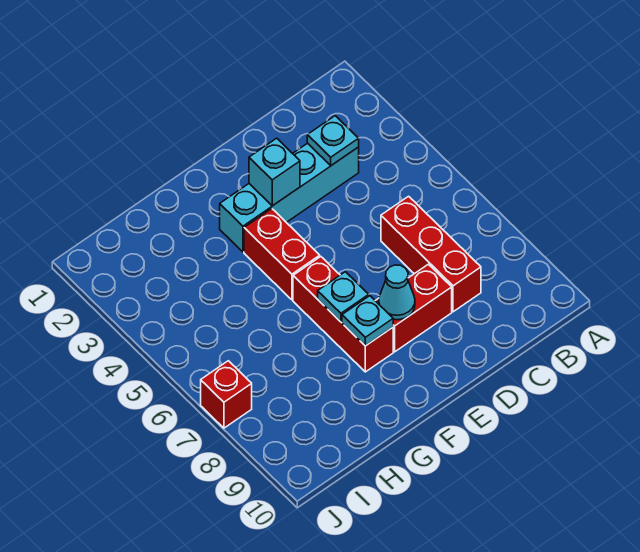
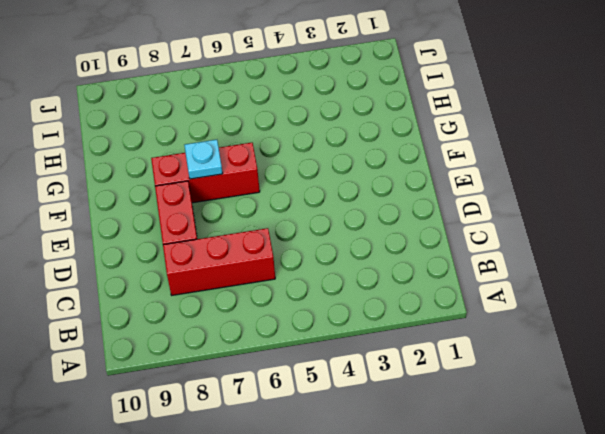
none -> cyan 1x4 brick [220,143,359,252]
none -> red 1x2 brick [244,209,320,300]

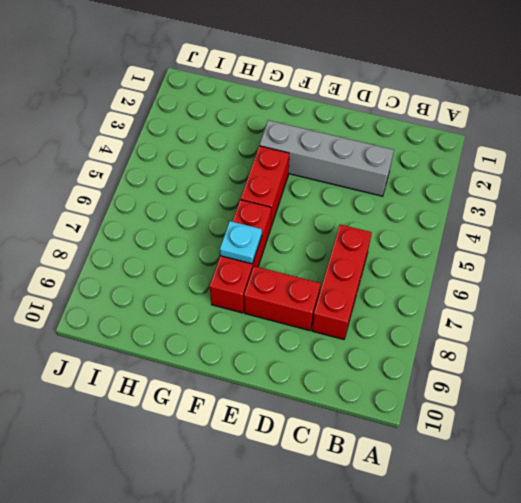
grey 1x4 brick [260,120,394,196] -> cyan 1x4 brick [220,143,359,252]
none -> red 1x1 brick [201,361,252,428]
none -> cyan 1x1 plate [307,116,359,165]

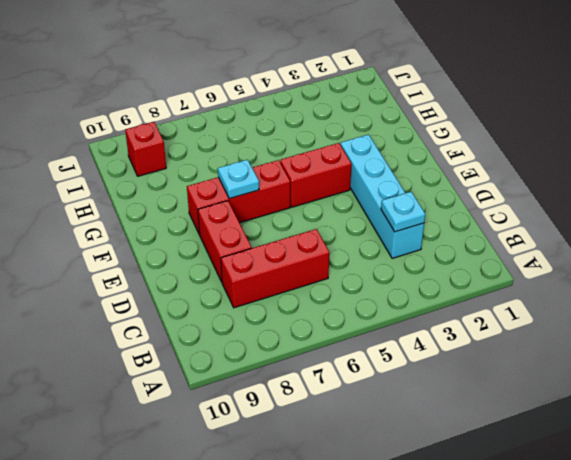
red 1x1 brick [125,122,166,176] -> red 1x1 brick moved to [201,361,252,428]
none -> cyan 1x1 brick [249,138,300,206]
none -> cyan 1x1 cone [379,265,415,320]

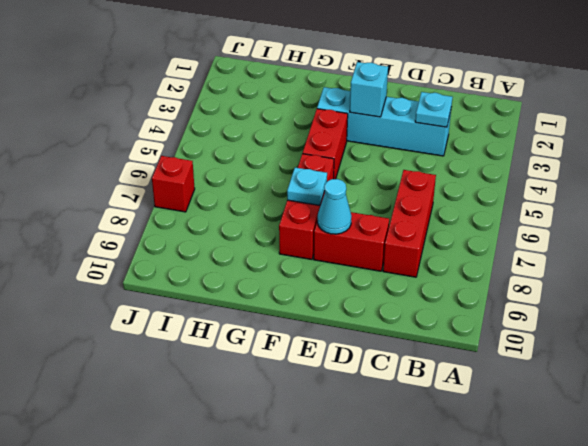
none -> cyan 1x1 plate [342,296,393,346]

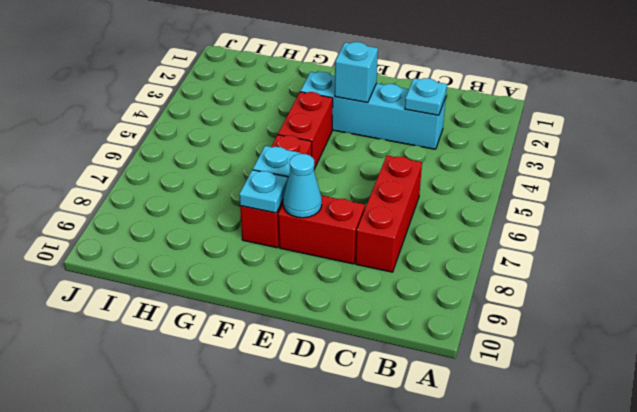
none -> red 1x1 brick [201,361,252,428]

